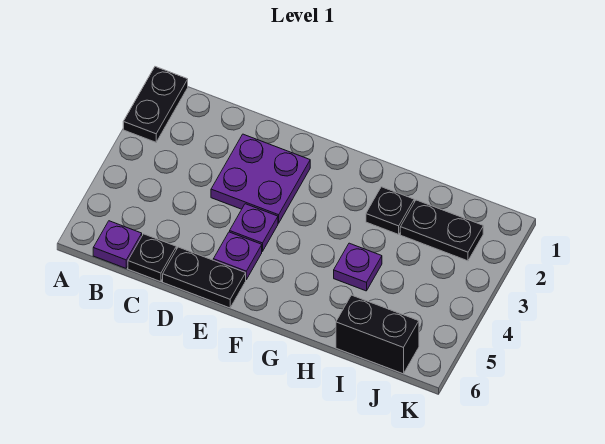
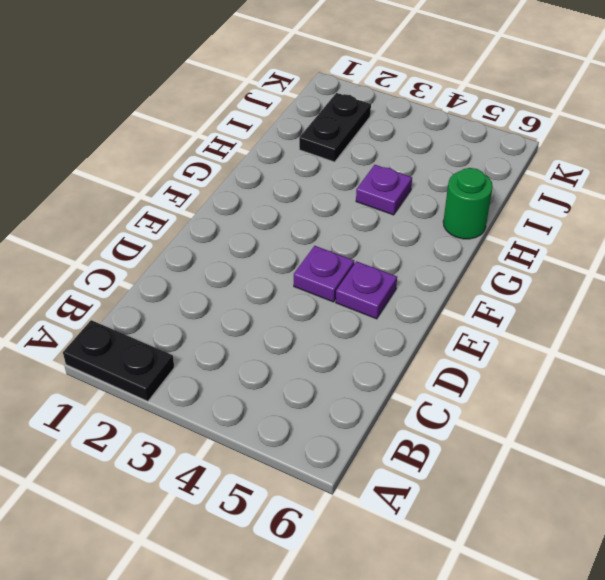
green 1x1 round brick [443,168,493,239] -> none
none -> purple 1x1 plate [93,221,142,268]
none -> black 1x1 plate [128,234,176,282]

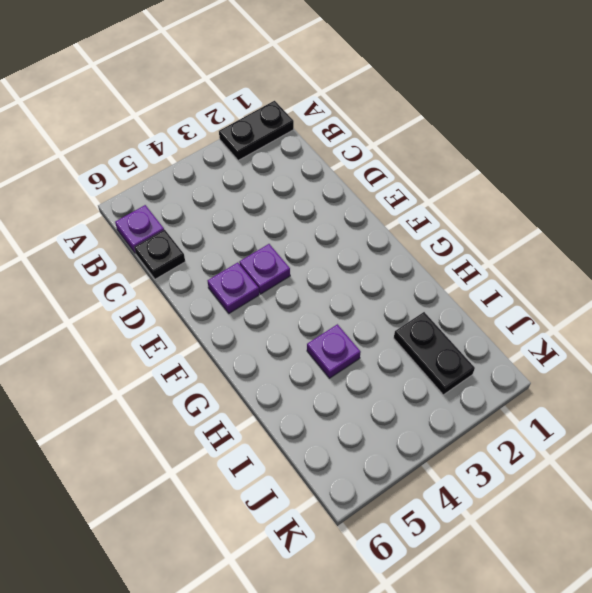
none -> purple 2x2 plate [211,134,310,223]
none -> black 1x2 plate [163,247,246,308]

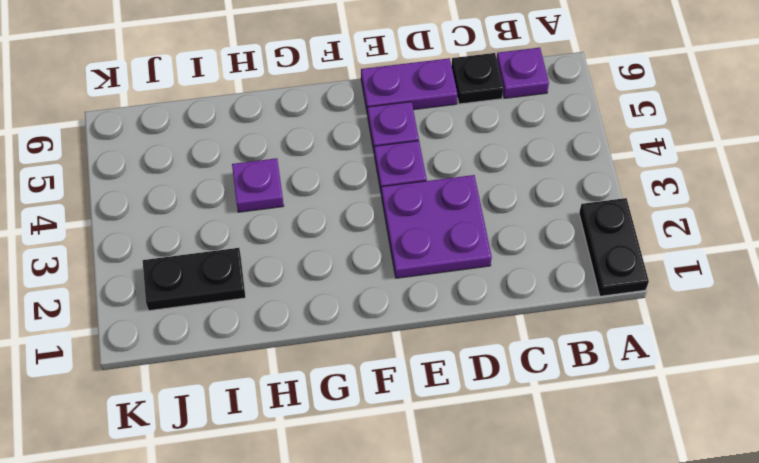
purple 1x2 plate [361,58,457,115] -> black 1x2 plate [163,247,246,308]
none -> black 1x1 plate [366,187,414,234]
none -> black 1x2 brick [336,295,419,374]

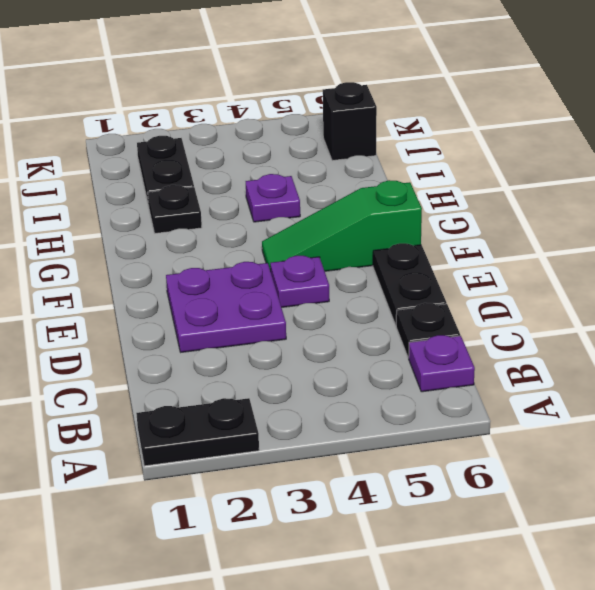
green 1x3 slope [262,180,422,271] -> none
black 1x1 brick [323,82,377,161] -> black 1x2 brick [336,295,419,374]
none -> purple 1x1 plate [213,232,262,279]

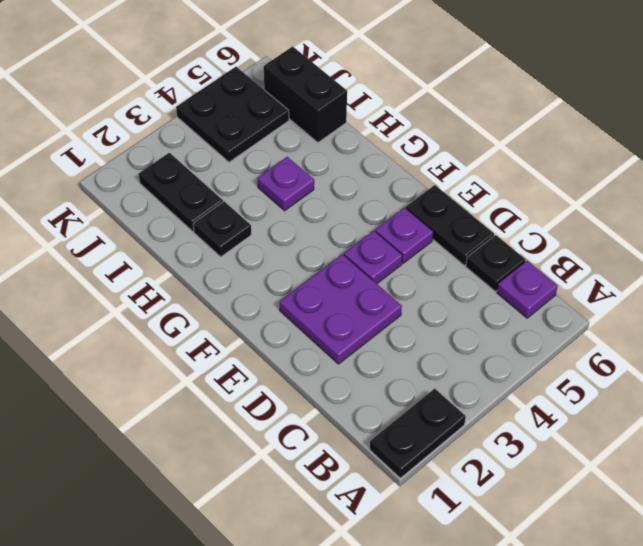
black 2x2 plate [176,67,289,162] -> none

